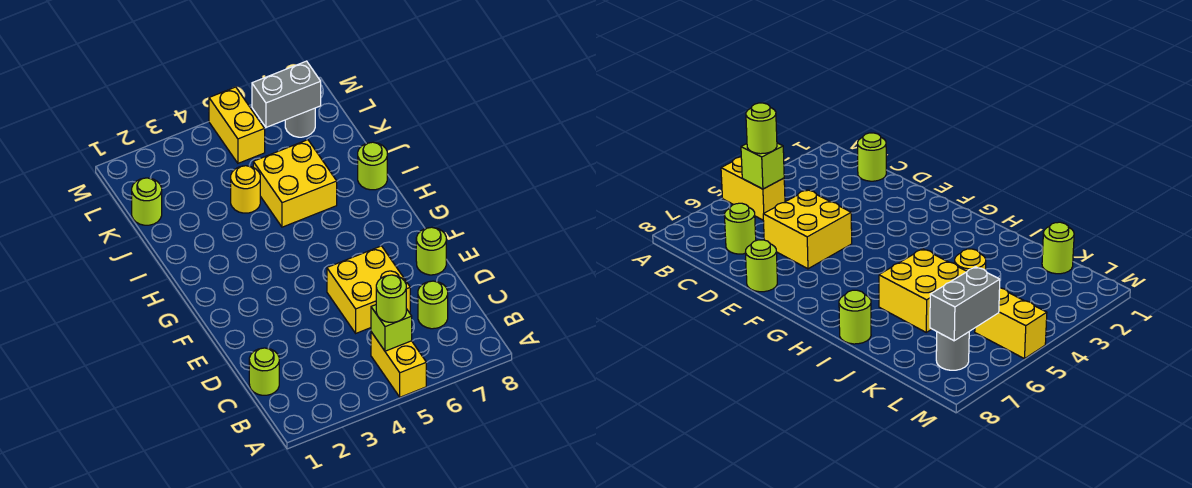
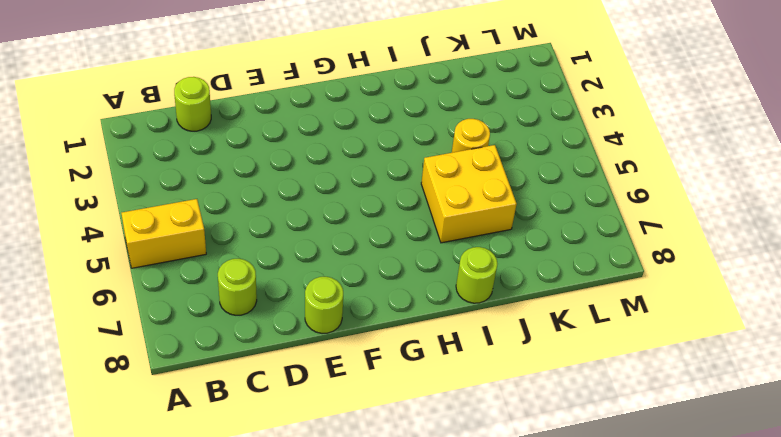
none -> yellow 2x2 brick [327,246,410,333]
none -> lime 1x1 round brick [132,178,162,225]
none -> yellow 1x2 brick [209,87,265,163]

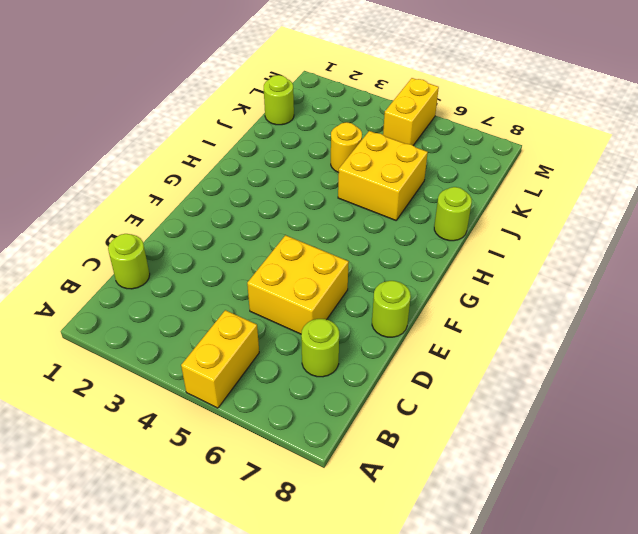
none -> grey 1x1 round brick [285,108,315,137]
none -> lime 1x1 brick [371,305,412,351]
none -> grey 1x2 brick [252,61,321,127]

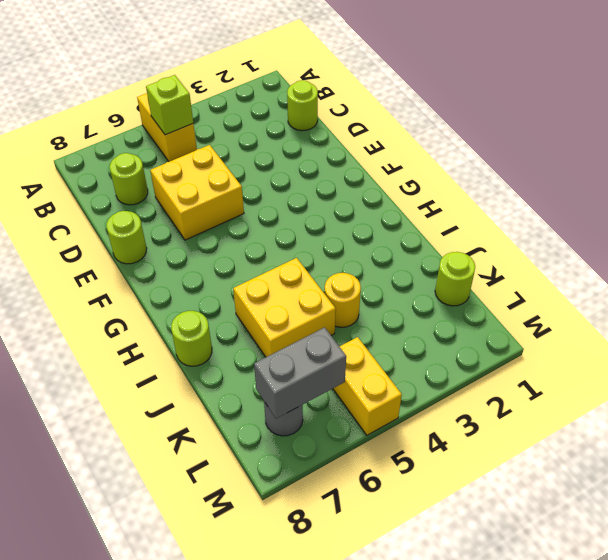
none -> lime 1x1 round brick [376,275,406,322]

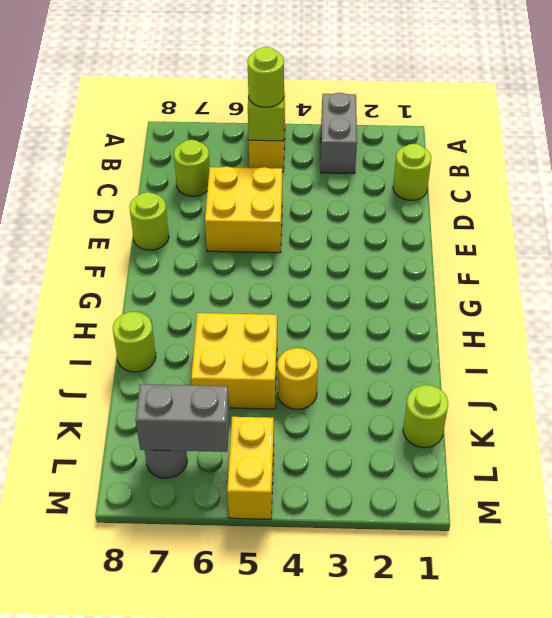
grey 1x2 brick [321,93,357,174] -> none

